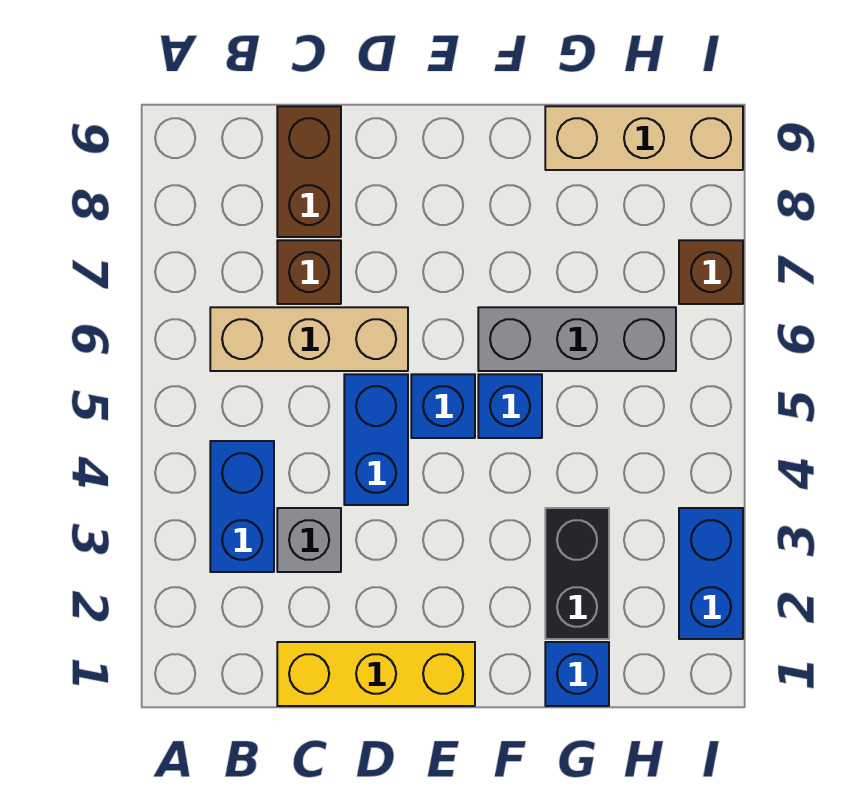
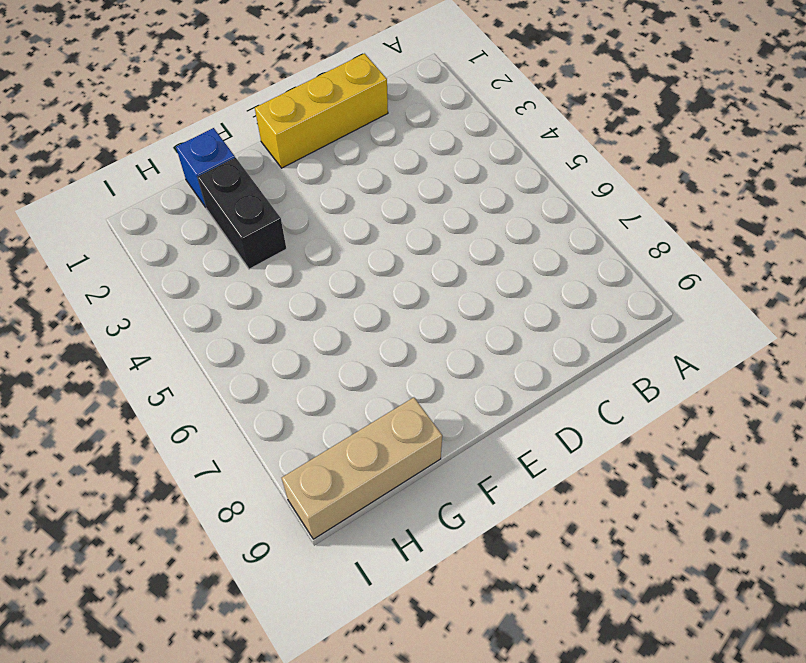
none -> blue 1x2 brick [210,441,274,572]
none -> tan 1x3 brick [210,307,408,371]
none -> grey 1x1 brick [277,508,341,572]

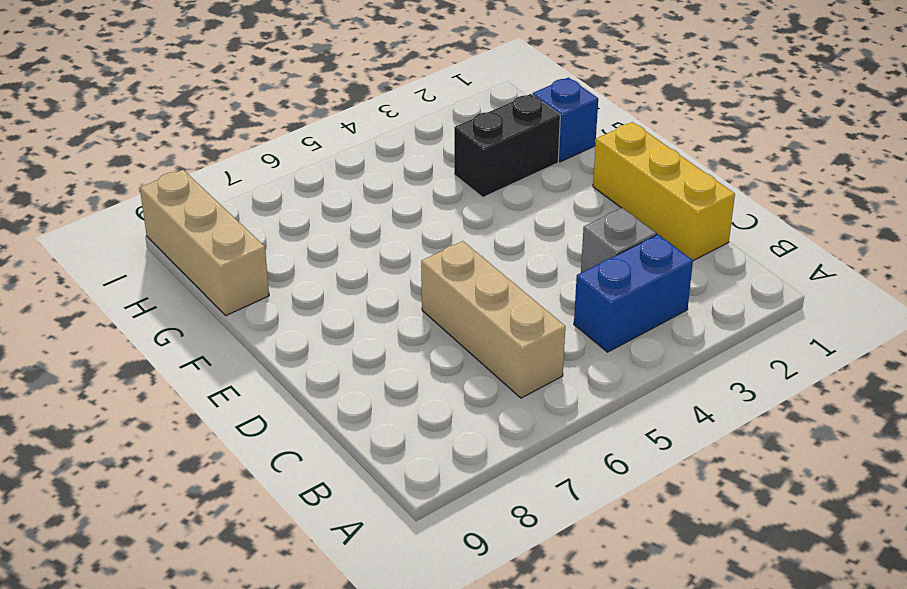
none -> brown 1x1 brick [277,240,341,304]
none -> brown 1x2 brick [277,106,341,237]
none -> blue 1x2 brick [344,374,408,505]

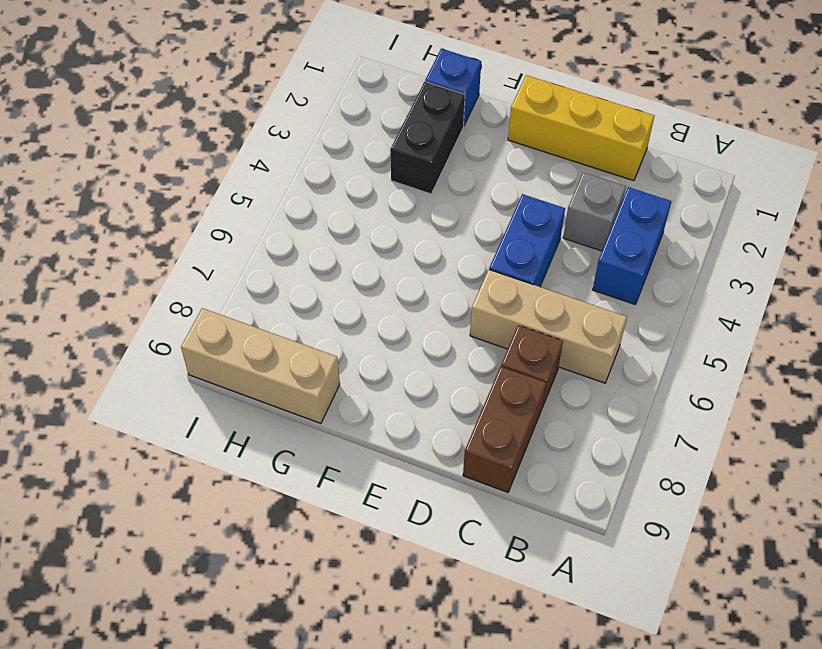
none -> blue 1x1 brick [411,374,475,438]
none -> blue 1x1 brick [478,374,542,438]
none -> grey 1x3 brick [478,307,676,371]

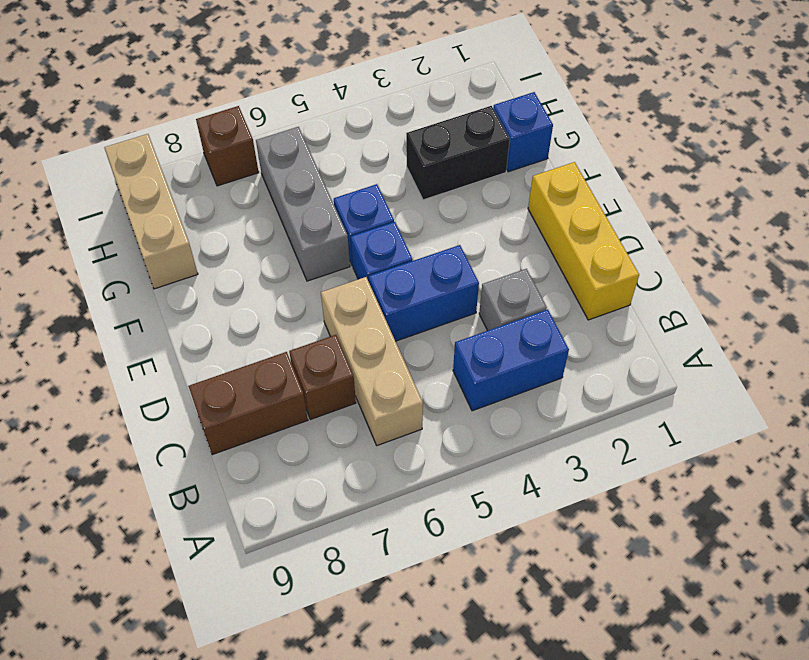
none -> blue 1x2 brick [679,508,743,639]

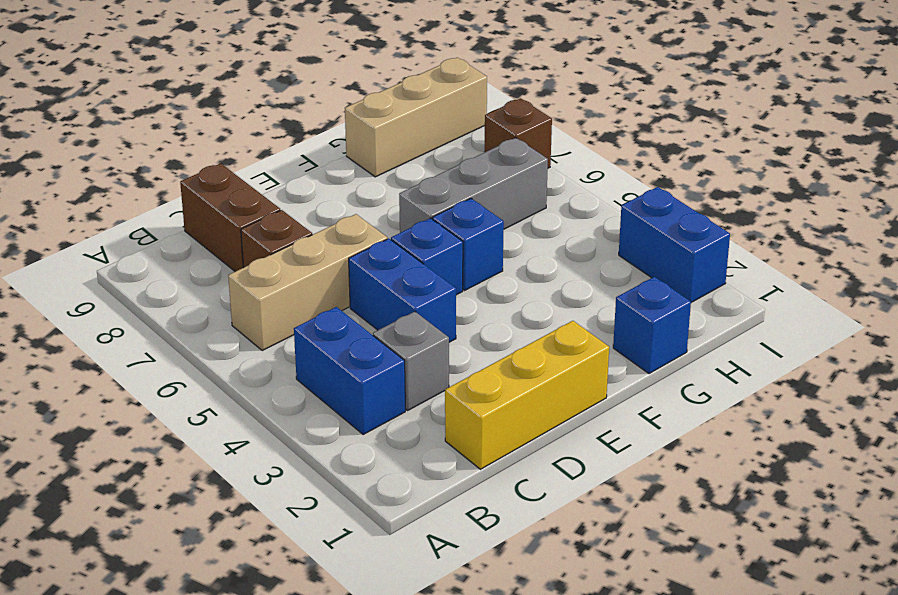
none -> black 1x2 brick [545,508,609,639]

